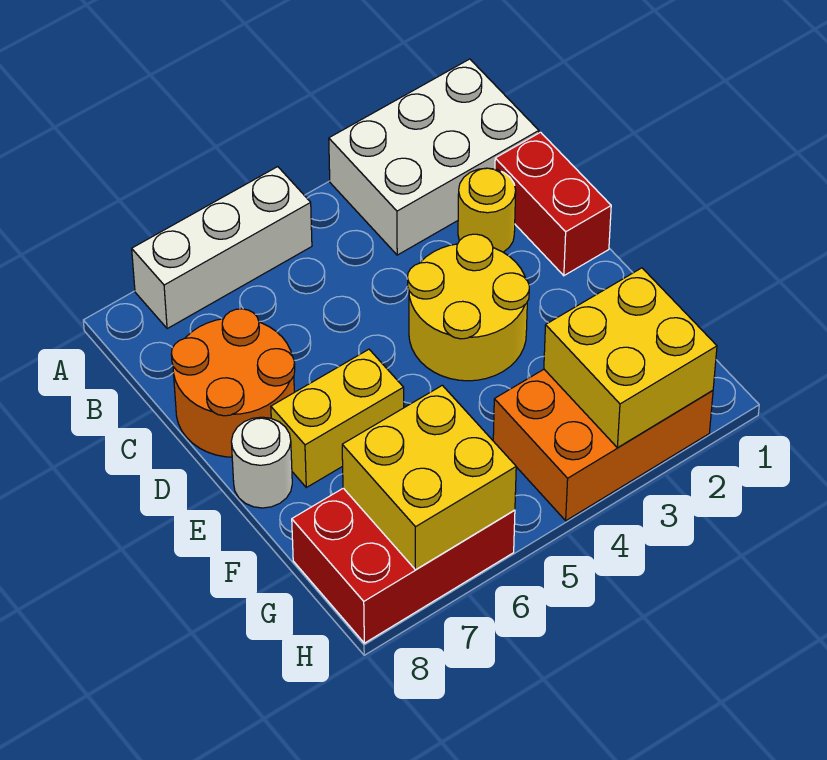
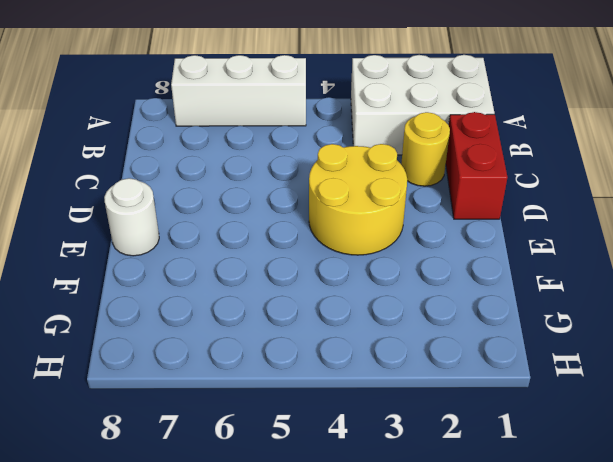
none -> orange 2x2 round brick [171,309,295,457]
none -> yellow 1x2 brick [271,349,404,487]
none -> orange 2x3 brick [493,369,713,521]

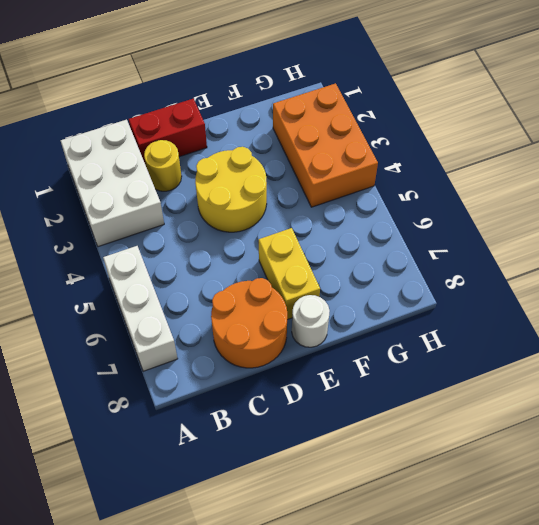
none -> red 2x3 brick [292,488,515,643]
none -> yellow 2x2 brick [544,268,717,448]
none -> yellow 2x2 brick [342,385,516,570]

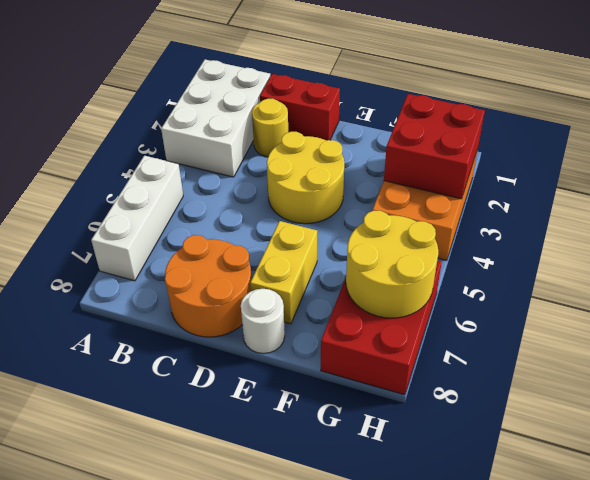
red 2x2 brick [384,94,485,199] -> yellow 2x2 brick [544,268,717,448]
yellow 2x2 round brick [346,211,438,318] -> yellow 2x2 brick [342,385,516,570]

